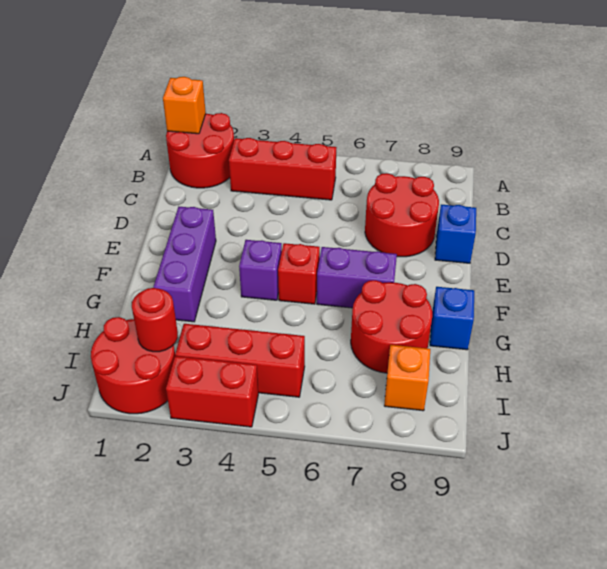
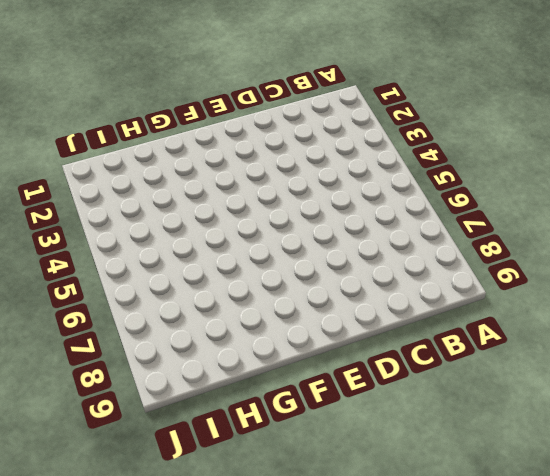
none -> red 2x2 round brick [166,113,234,188]
none -> red 1x3 brick [229,138,336,200]
none -> red 2x2 round brick [365,173,439,257]

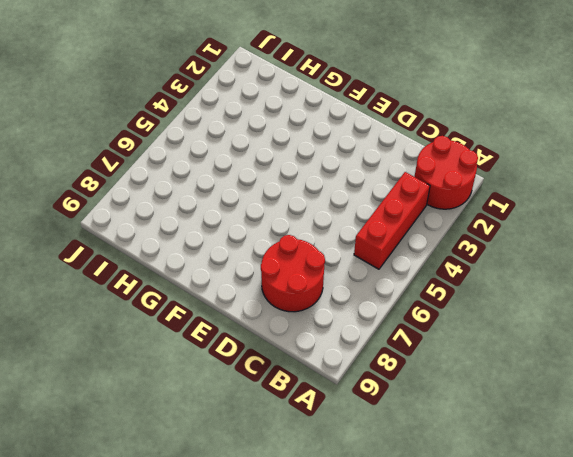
none -> blue 1x1 brick [435,205,476,263]
none -> purple 1x3 brick [153,207,216,322]
none -> purple 1x1 brick [239,240,282,300]

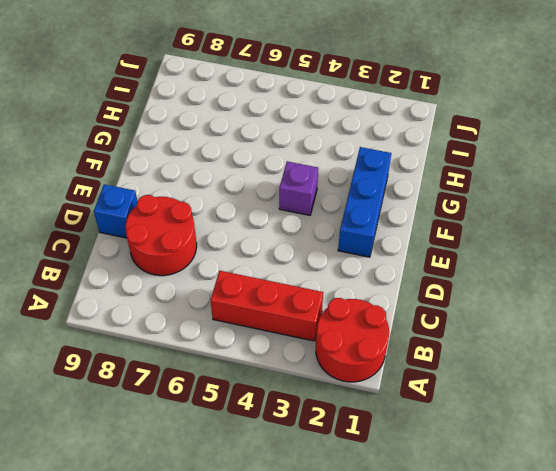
blue 1x3 brick [338,147,391,257] -> purple 1x3 brick [153,207,216,322]
none -> red 1x1 brick [278,243,320,304]
none -> purple 1x2 brick [317,247,397,308]
none -> red 2x2 round brick [351,280,432,373]

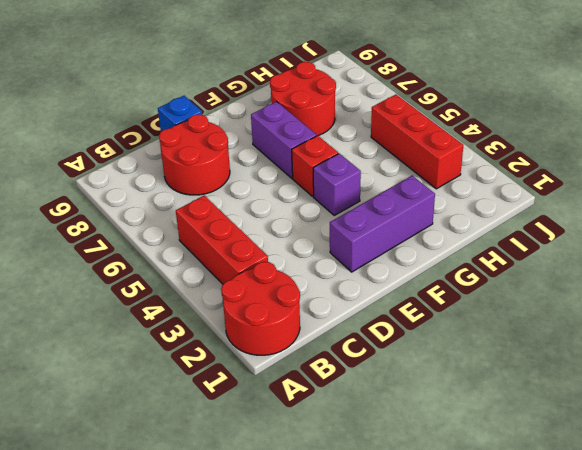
none -> blue 1x1 brick [430,287,474,350]
none -> red 2x2 round brick [91,317,175,414]
none -> orange 1x1 brick [384,345,430,411]

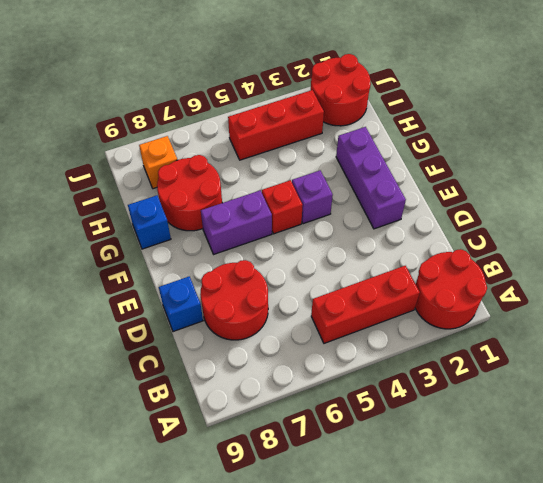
none -> red 1x2 brick [166,356,258,427]
none -> orange 1x1 brick [163,77,206,134]
none -> red 1x1 round brick [132,288,178,352]

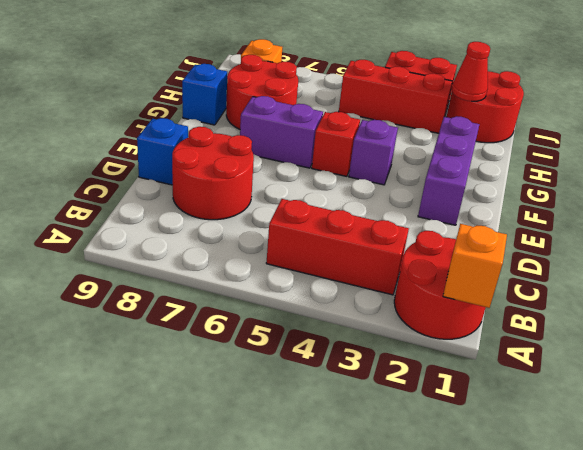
red 1x1 cone [452,42,490,101] -> red 1x1 round brick [132,288,178,352]

